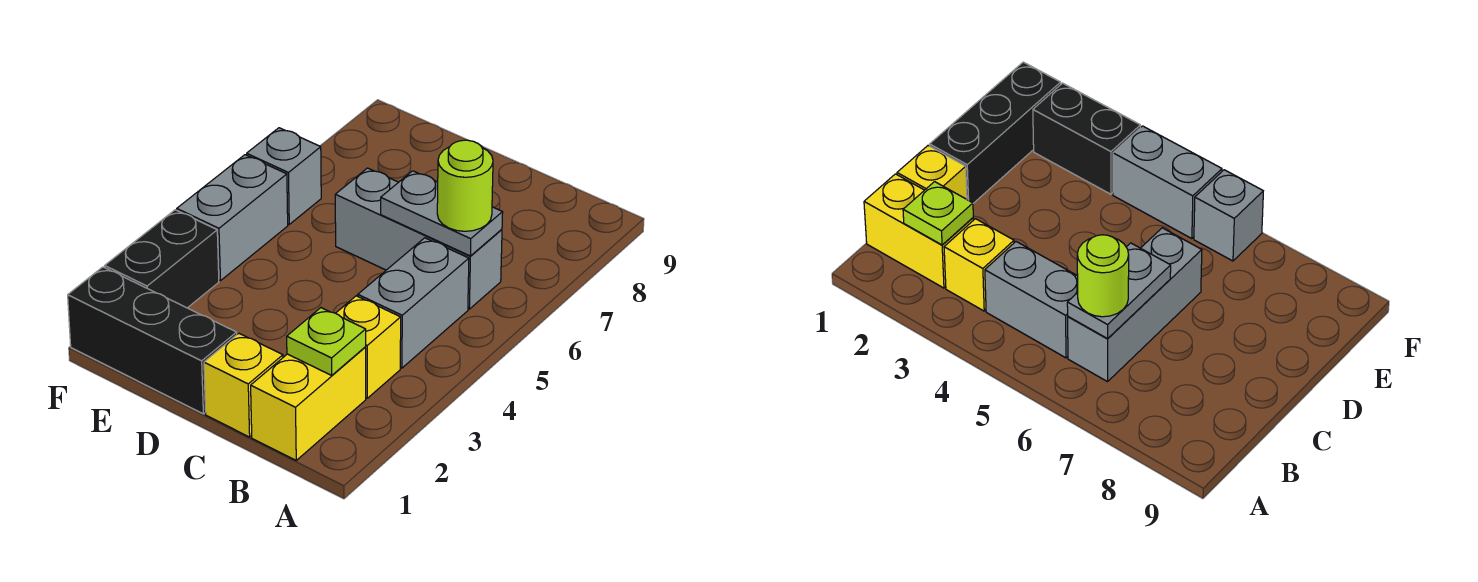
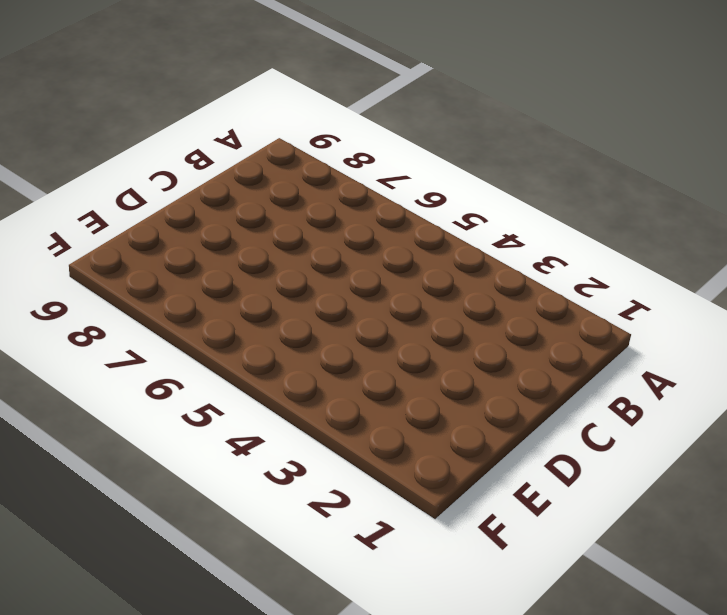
none -> yellow 1x2 brick [251,347,366,460]
none -> yellow 1x1 brick [336,296,401,398]
none -> grey 1x2 brick [358,238,469,368]

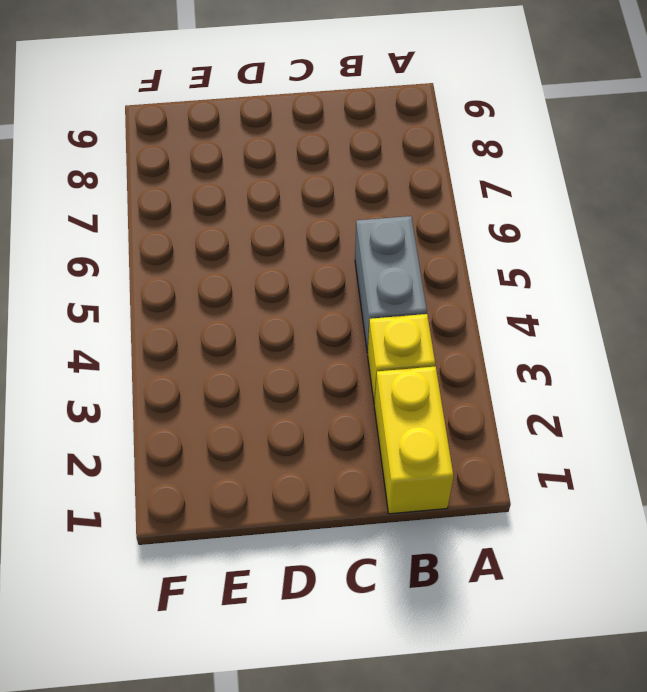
none -> grey 1x3 brick [335,168,502,309]
none -> yellow 1x1 brick [204,333,283,437]
none -> black 1x3 brick [68,267,237,414]

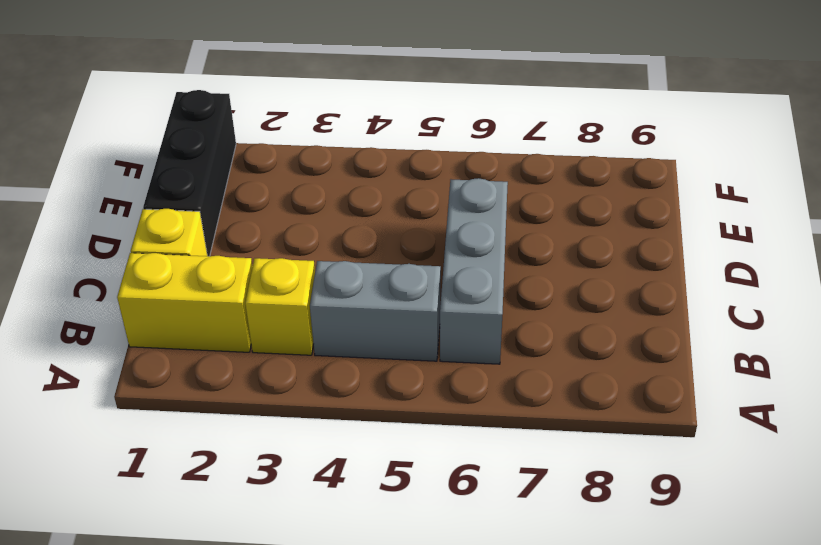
none -> black 1x2 brick [105,210,219,308]
none -> grey 1x2 brick [177,155,288,281]
none -> grey 1x1 brick [247,128,321,224]

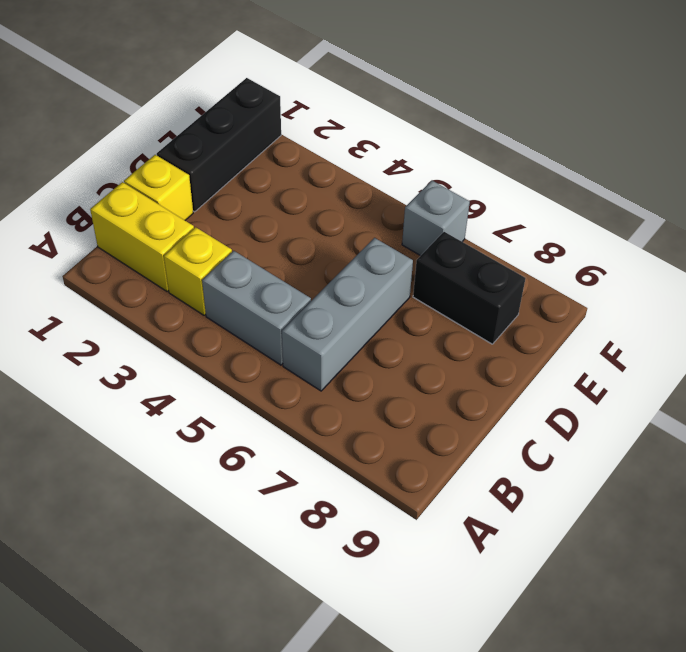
black 1x2 brick [413,232,526,344] -> black 1x2 brick moved to [105,210,219,308]
none -> grey 1x2 brick [177,155,288,281]
none -> lime 1x1 plate [287,308,366,375]
none -> grey 1x2 plate [381,171,503,256]

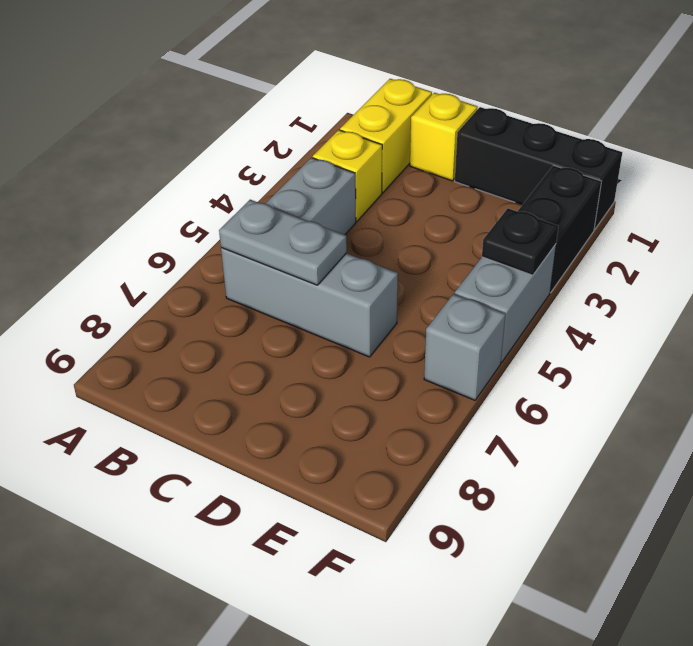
black 1x1 plate [482,208,558,275] -> none
none -> lime 1x1 plate [287,308,366,375]
none -> lime 1x1 round brick [437,140,493,231]

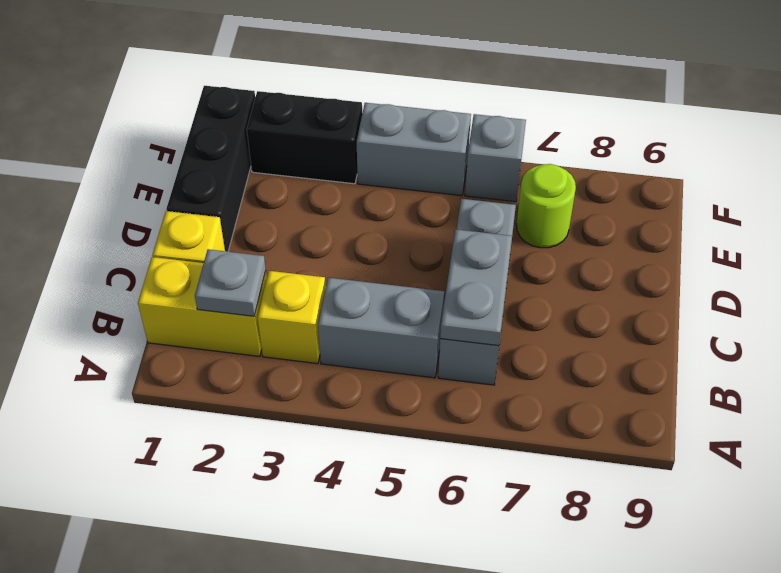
grey 1x1 plate [195,249,266,316] -> lime 1x1 plate [287,308,366,375]
lime 1x1 round brick [516,164,576,248] -> lime 1x1 round brick moved to [437,140,493,231]

